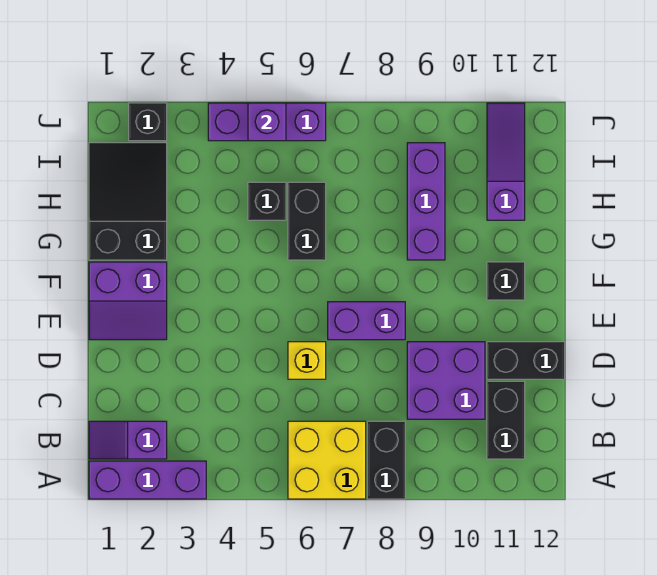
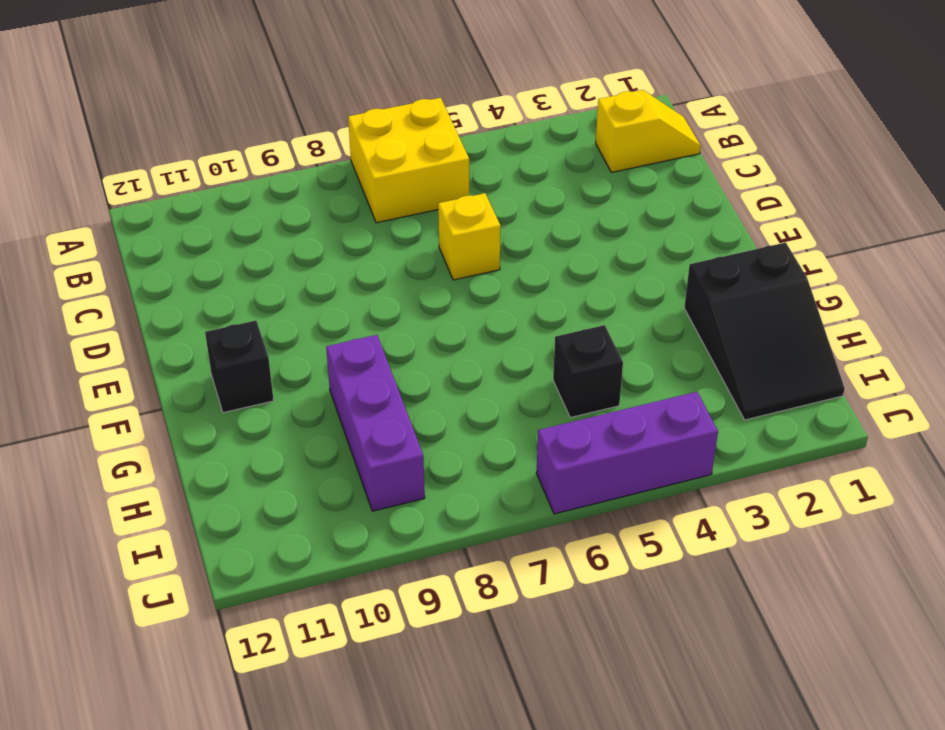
yellow 1x2 slope [596,90,701,172] -> purple 1x2 slope [89,421,167,459]
none -> purple 1x3 brick [89,461,206,499]
none -> black 1x2 brick [367,421,405,499]
none -> black 1x2 brick [487,381,525,459]

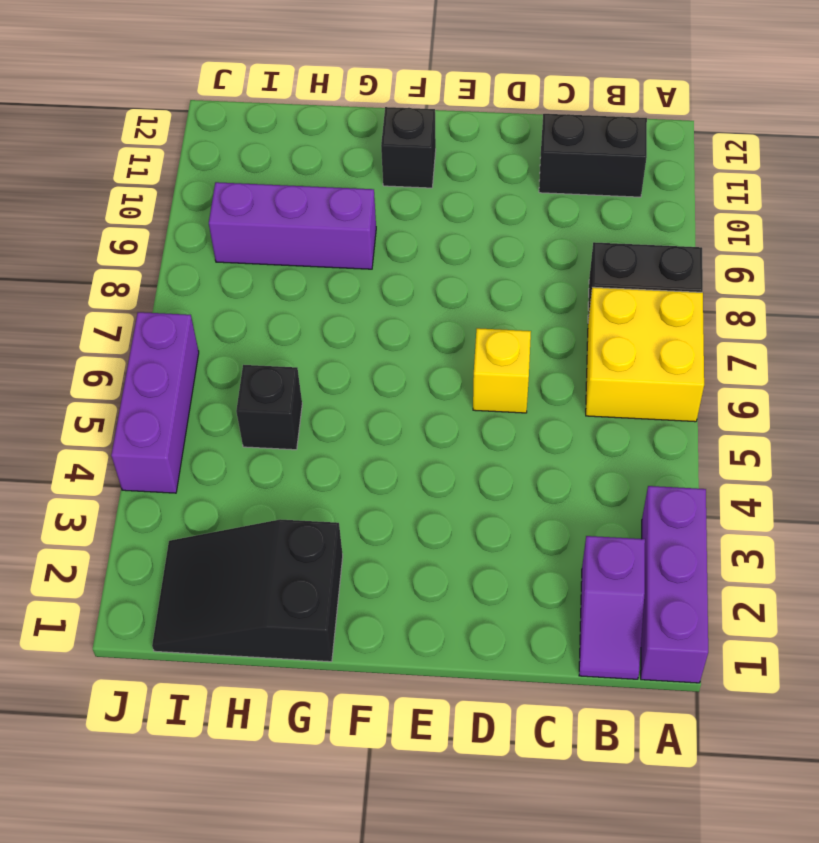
none -> purple 2x2 brick [407,342,485,419]
none -> black 1x2 brick [487,342,565,379]
none -> purple 2x2 slope [89,262,167,340]

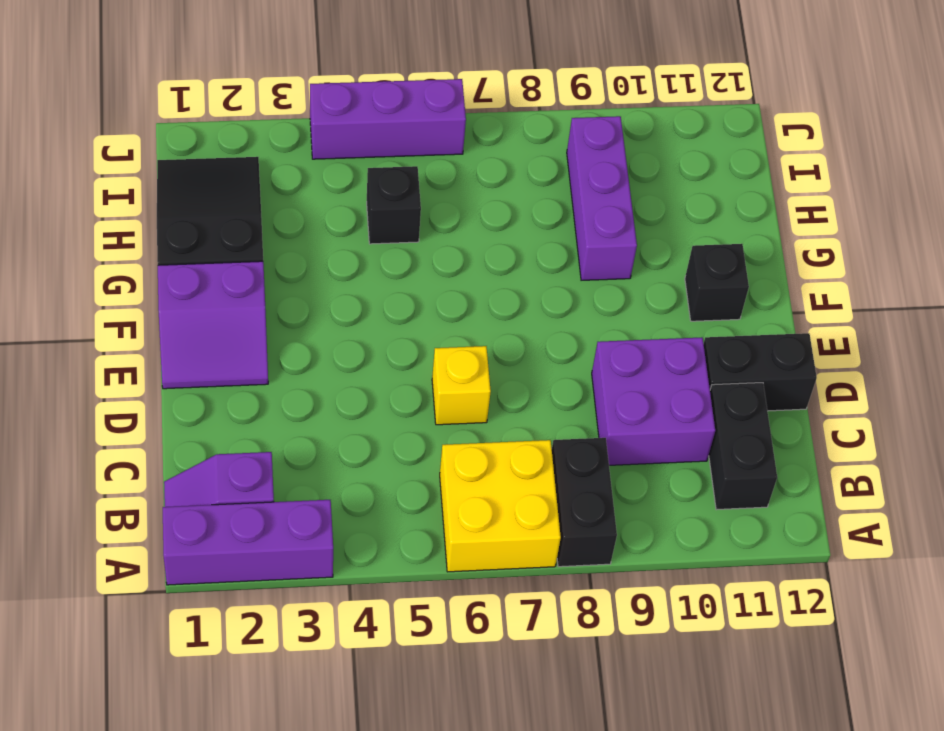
none -> purple 1x2 brick [328,302,405,340]
none -> black 1x2 brick [288,182,326,260]
none -> purple 1x3 slope [487,103,525,220]

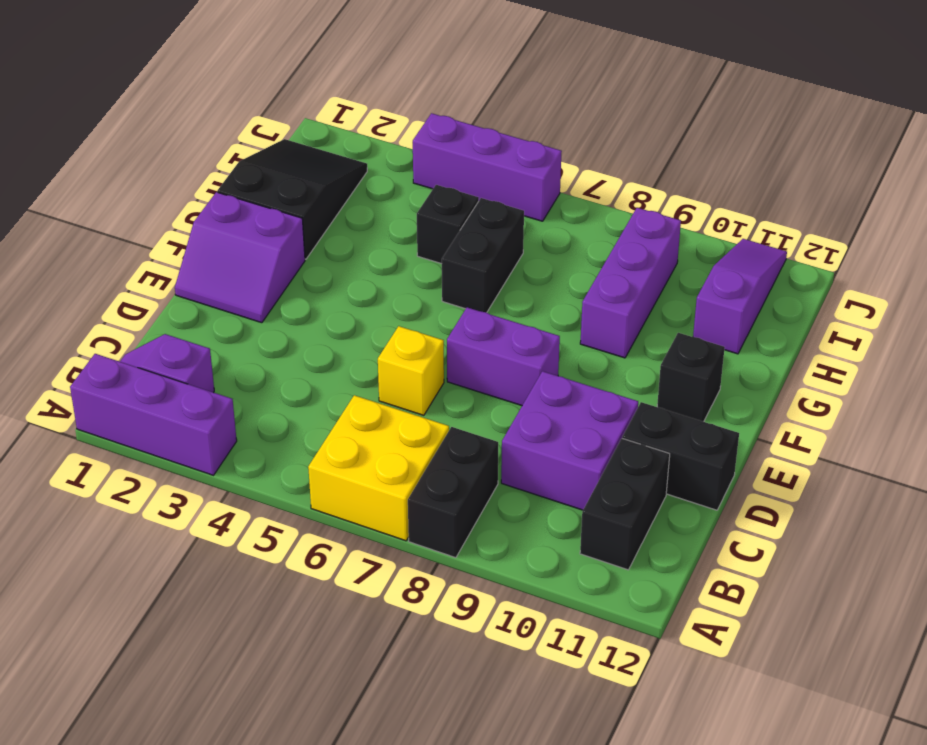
none -> black 1x1 brick [129,103,167,141]
none -> purple 1x1 brick [248,103,286,141]

